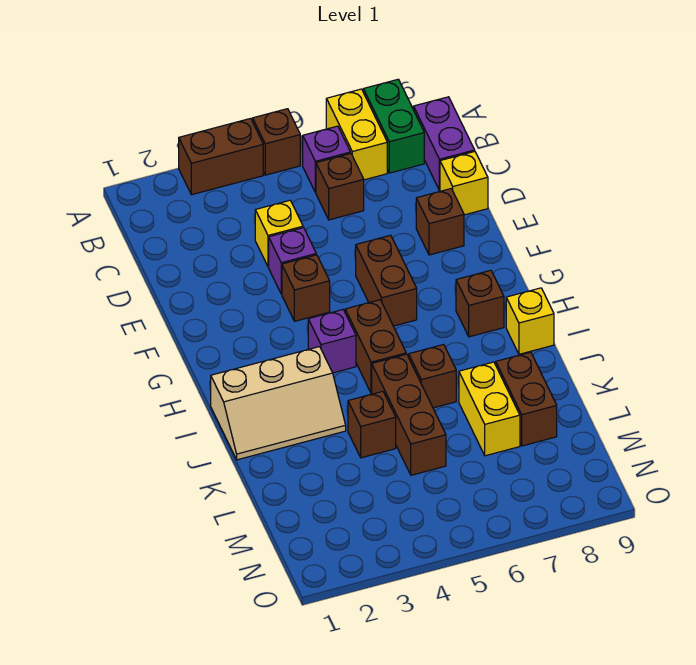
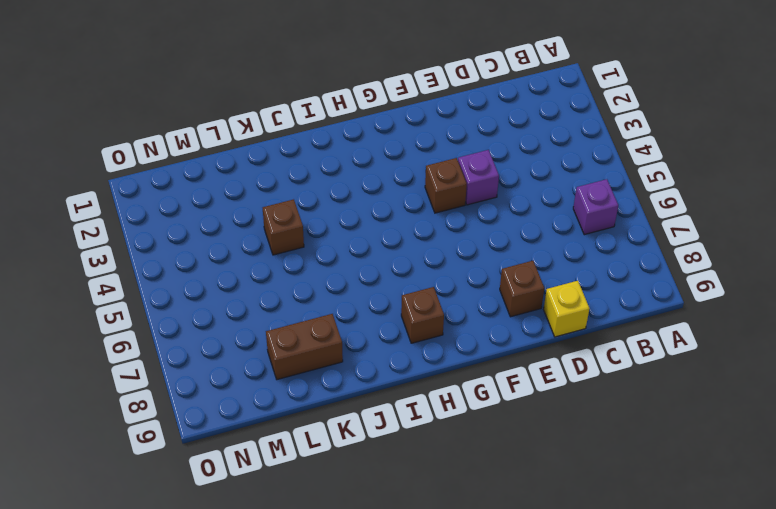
none -> brown 1x2 brick [179,118,263,195]
none -> brown 1x1 brick [253,109,300,175]
none -> yellow 1x2 brick [326,89,387,180]

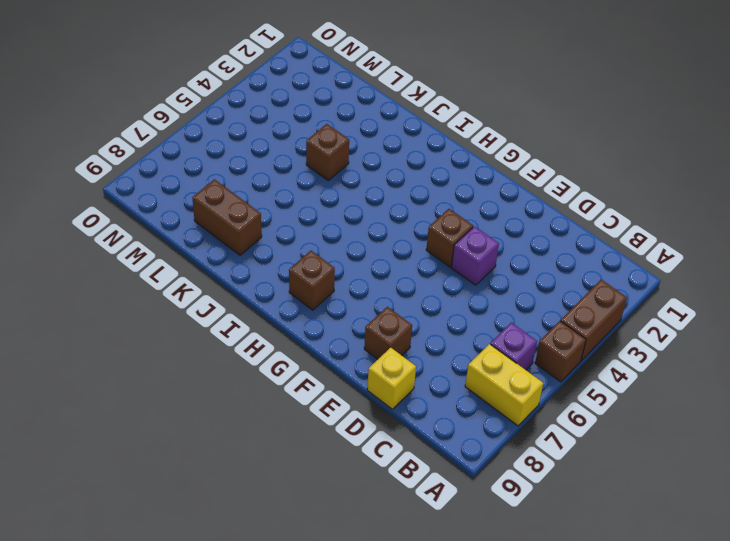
none -> green 1x2 brick [363,79,424,173]
none -> purple 1x2 brick [414,97,475,191]
none -> brown 1x1 brick [316,154,364,220]

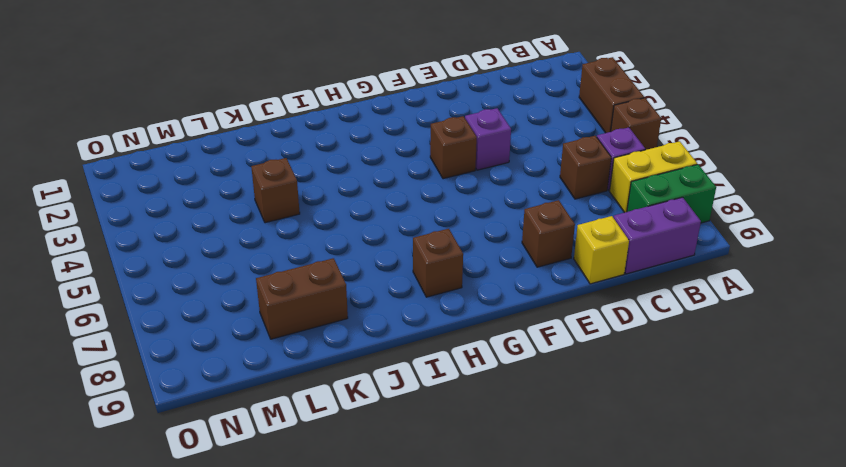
none -> yellow 1x1 brick [255,200,303,267]
none -> brown 1x2 brick [356,235,417,326]
none -> purple 1x1 brick [308,310,356,373]

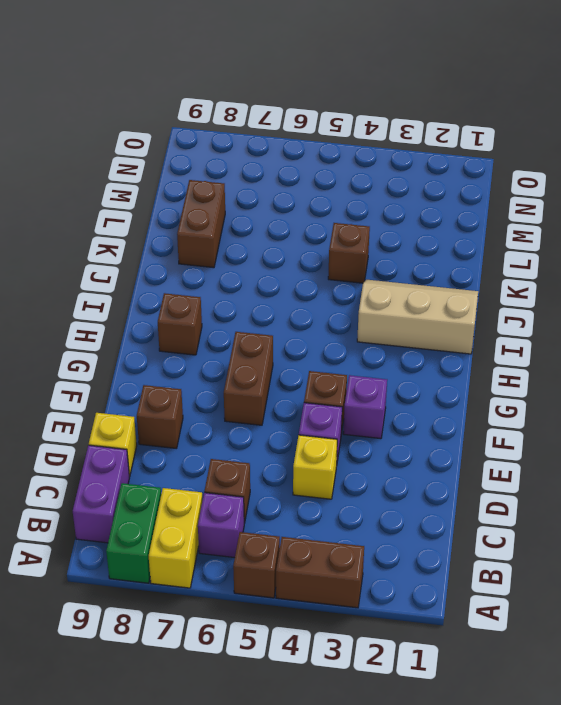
purple 1x1 brick [343,375,387,439] -> purple 1x1 brick moved to [308,310,356,373]
none -> brown 1x2 brick [345,300,406,394]
none -> yellow 1x1 brick [506,288,554,354]
none -> brown 1x3 brick [372,354,446,475]

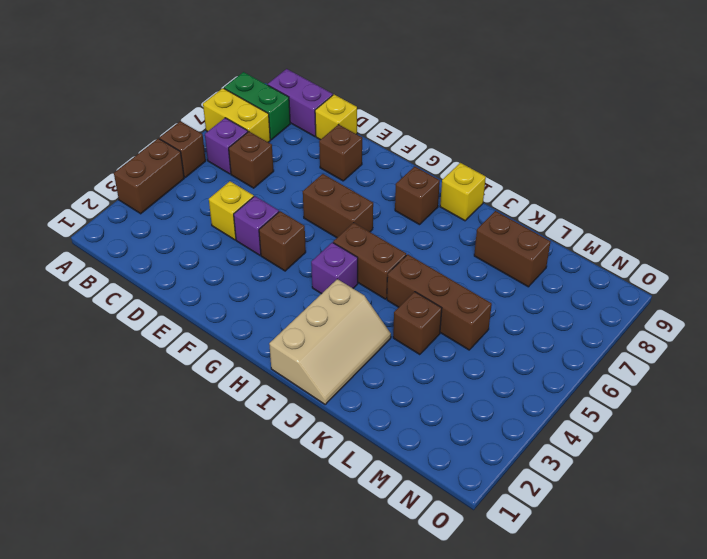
none -> brown 1x1 brick [409,345,456,408]
none -> yellow 1x2 brick [459,362,520,456]

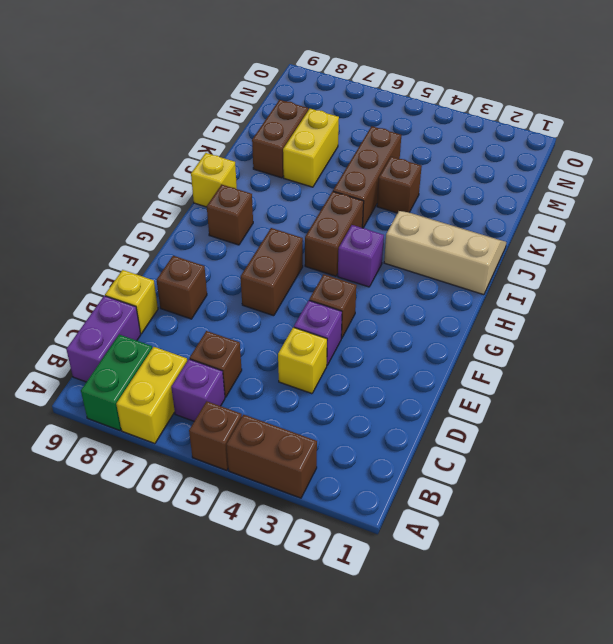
none -> brown 1x1 brick [409,345,456,408]

